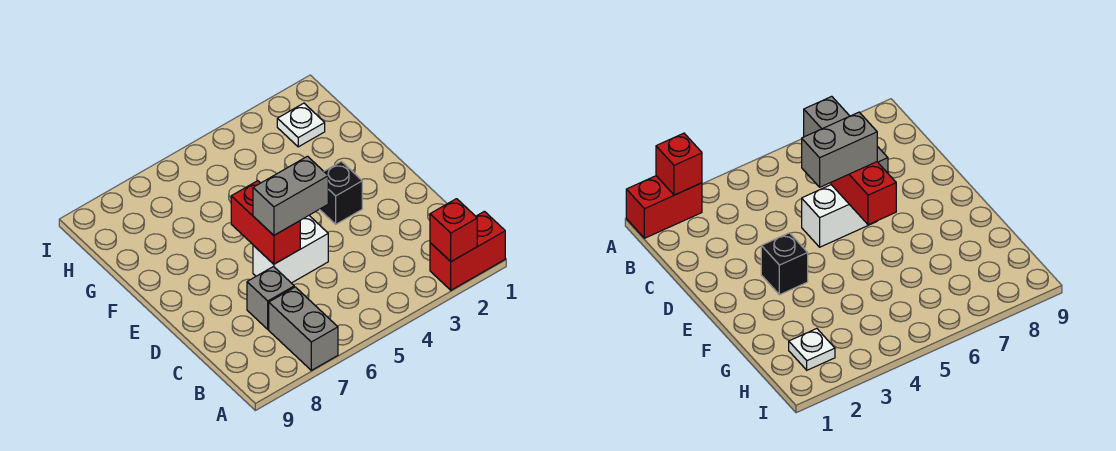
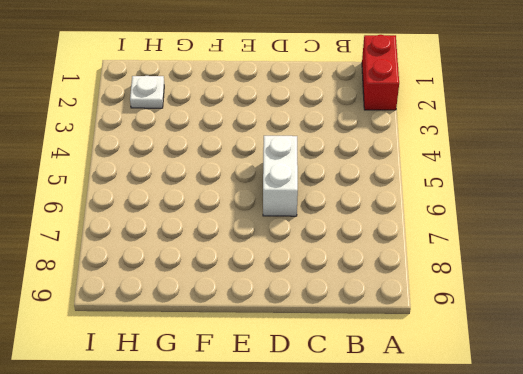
none -> grey 1x2 brick [269,287,338,370]
none -> grey 1x1 brick [247,267,294,329]

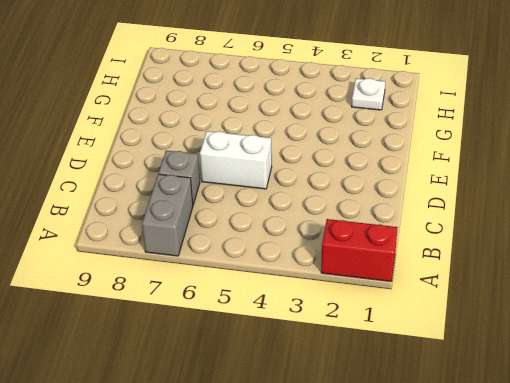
none -> black 1x1 brick [320,162,362,224]
none -> red 1x1 brick [430,199,477,262]

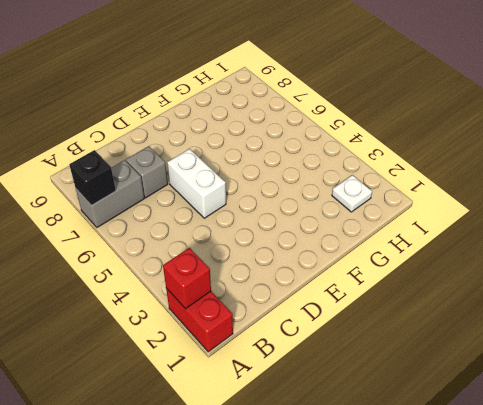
black 1x1 brick [69,150,116,206] -> black 1x1 brick moved to [320,162,362,224]
none -> red 1x2 brick [231,181,300,264]
none -> grey 1x2 brick [253,156,328,235]

